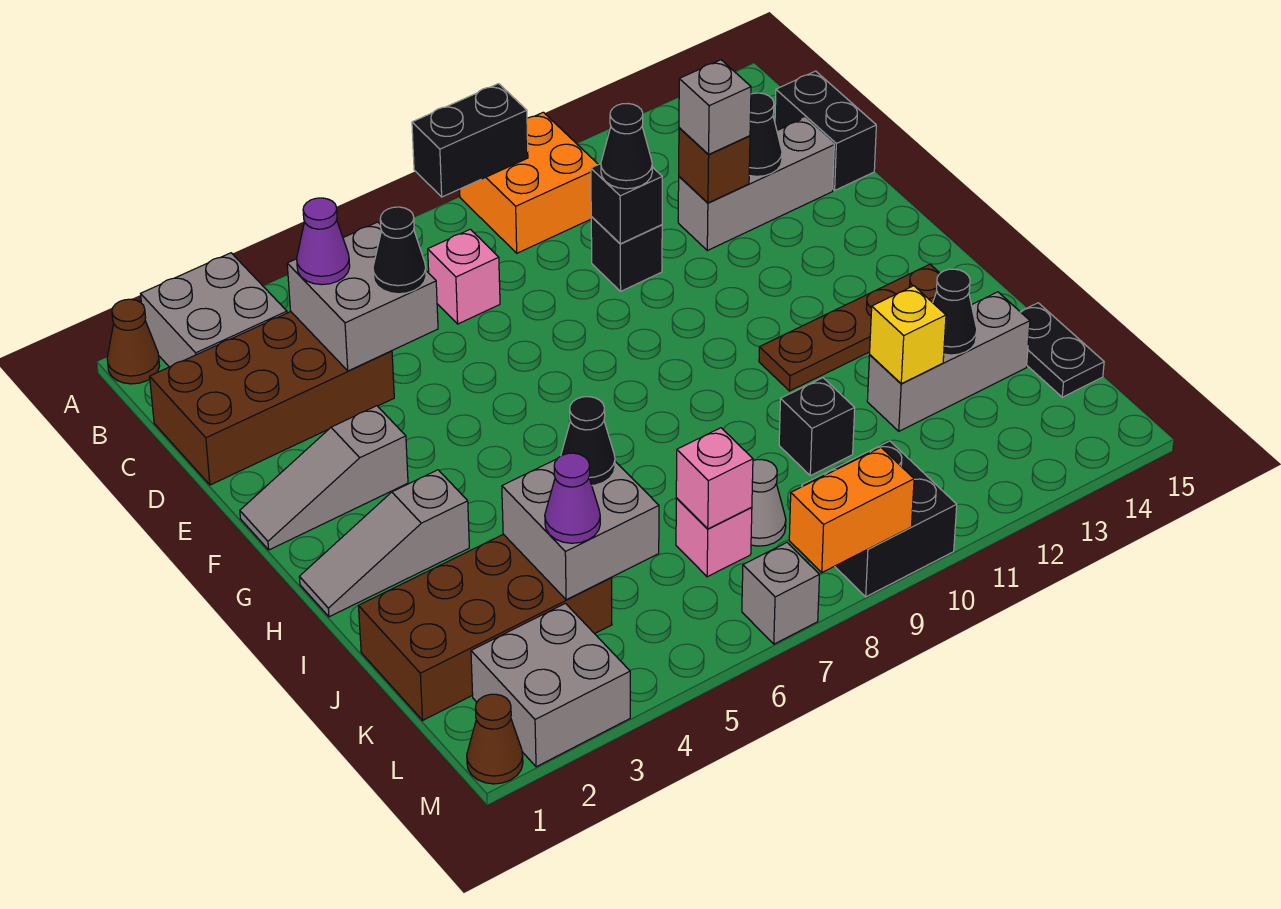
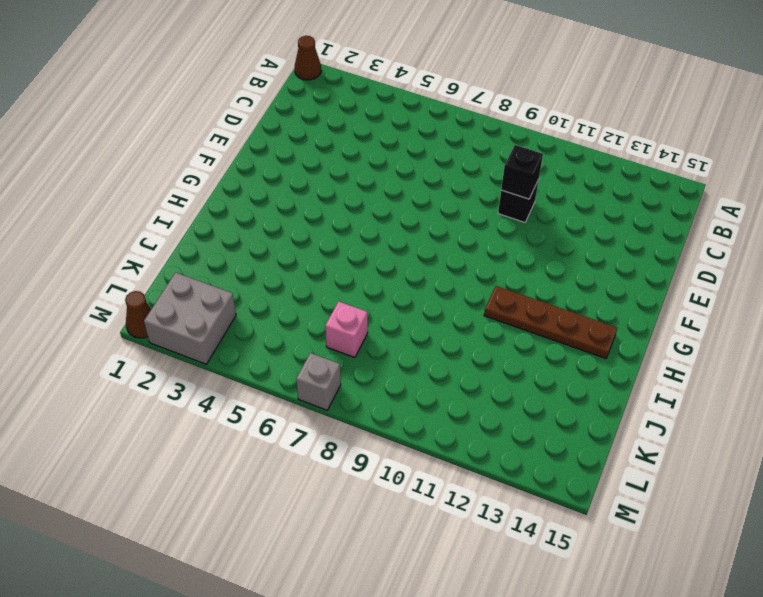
none -> grey 2x2 brick [141,253,287,367]
none -> orange 2x2 brick [460,112,598,253]
none -> brown 2x4 brick [150,312,394,485]
none -> pink 1x1 brick [428,229,500,324]

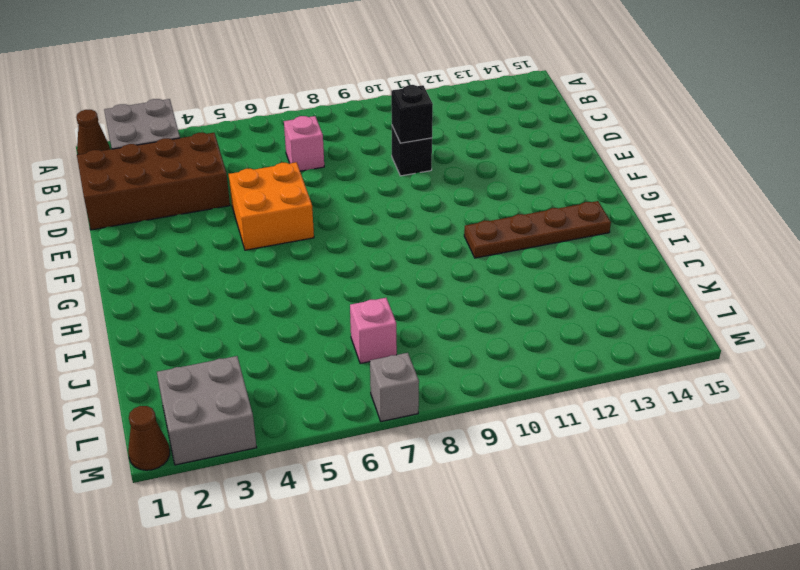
orange 2x2 brick [229,162,314,250] -> orange 2x2 brick moved to [460,112,598,253]
none -> black 1x2 brick [775,71,876,190]
none -> grey 1x3 brick [678,118,834,250]
none -> grey 1x3 slope [240,406,408,550]
none -> grey 1x3 slope [300,470,469,617]

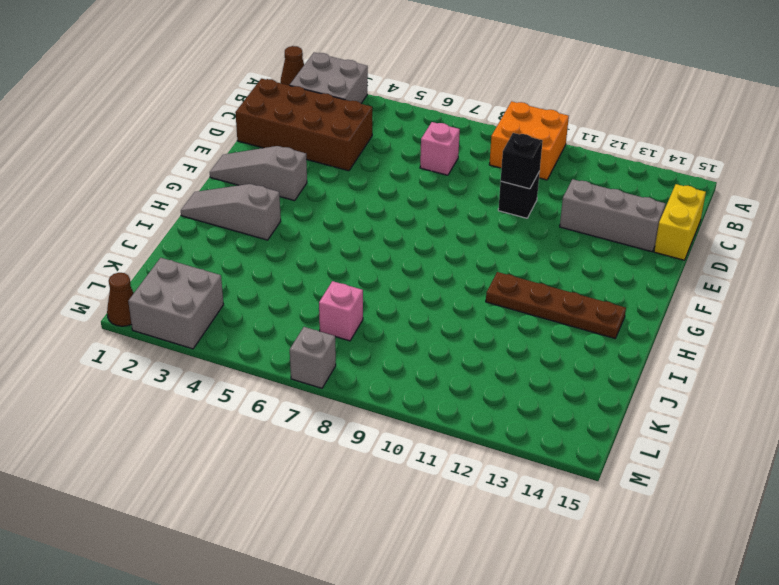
yellow 1x2 brick [654,184,706,260] -> black 1x2 brick [775,71,876,190]
none -> brown 2x4 brick [359,534,612,720]
none -> black 1x1 brick [779,378,855,476]
none -> grey 1x3 brick [867,292,1030,431]
none -> black 1x2 plate [1020,303,1104,397]

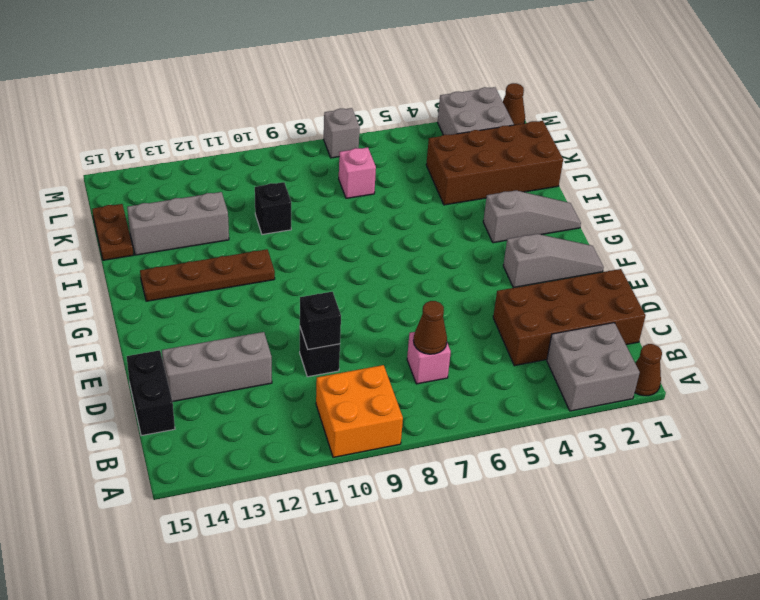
brown 1x1 cone [413,301,447,354] -> none
brown 1x2 plate [92,204,133,260] -> black 1x2 plate [1020,303,1104,397]
none -> grey 1x1 cone [751,460,786,546]
none -> black 2x2 brick [802,441,957,597]
none -> black 1x2 brick [412,84,528,197]
none -> grey 2x2 brick [287,222,438,371]

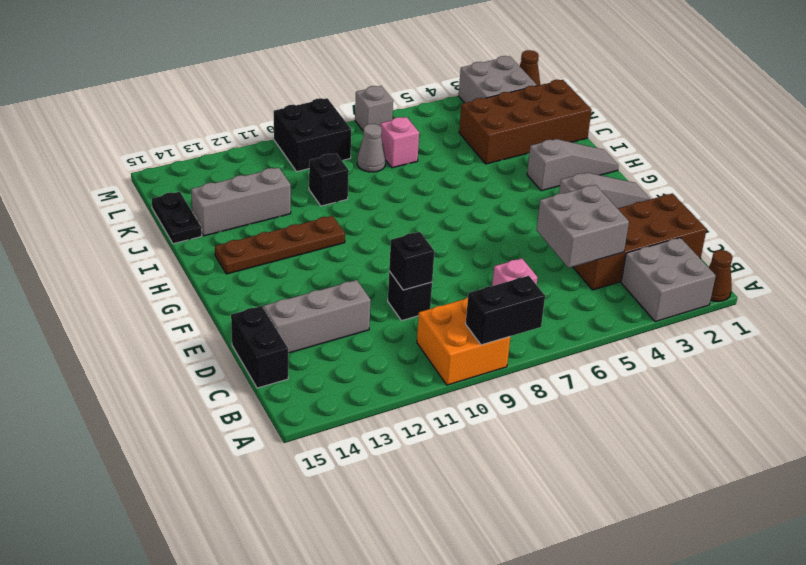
none -> brown 1x1 brick [679,128,750,203]
none -> black 1x1 cone [749,93,782,176]
none -> grey 2x2 brick [502,459,659,600]
none -> yellow 1x1 brick [870,286,946,384]

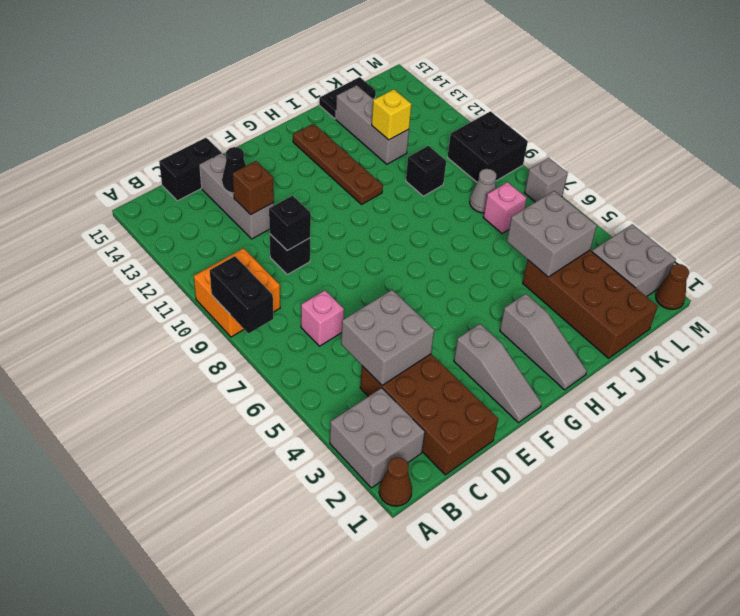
none -> black 1x1 cone [933,269,977,355]
none -> pink 1x1 brick [676,428,753,529]
none -> orange 1x2 brick [789,448,914,572]
none -> purple 1x1 cone [297,198,350,285]

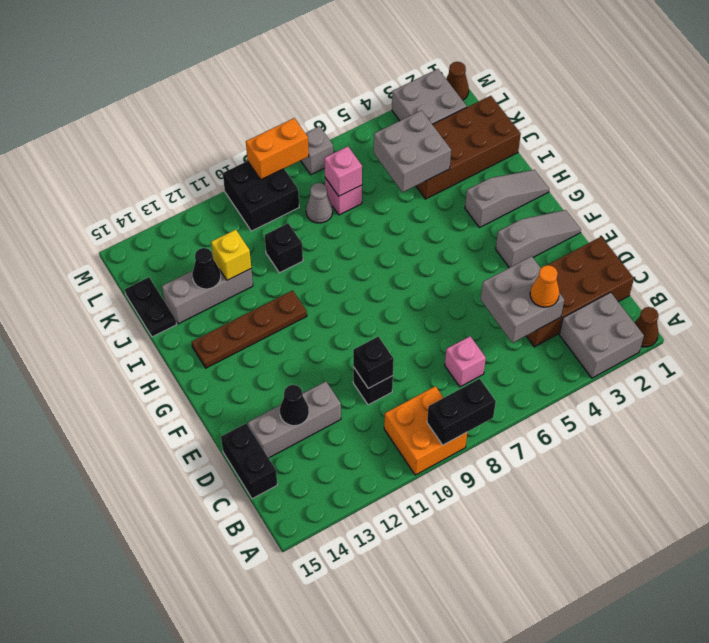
orange 1x1 cone [530,265,559,307] -> purple 1x1 cone [297,198,350,285]
none -> brown 1x1 brick [679,128,750,203]
none -> black 1x1 cone [373,207,426,294]
none -> black 1x1 cone [601,104,652,189]
none -> grey 1x1 brick [679,60,751,155]

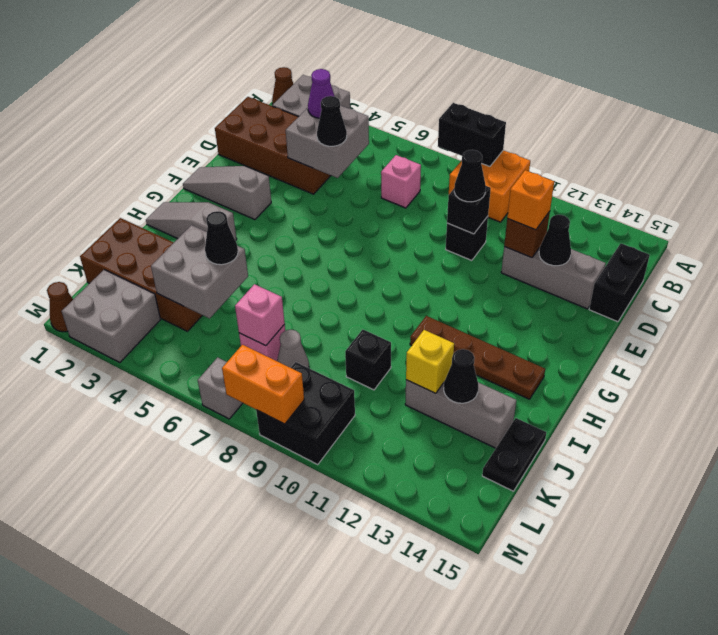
orange 1x1 brick [507,170,554,230] -> grey 1x1 brick [679,60,751,155]
none -> purple 1x1 cone [545,453,600,543]

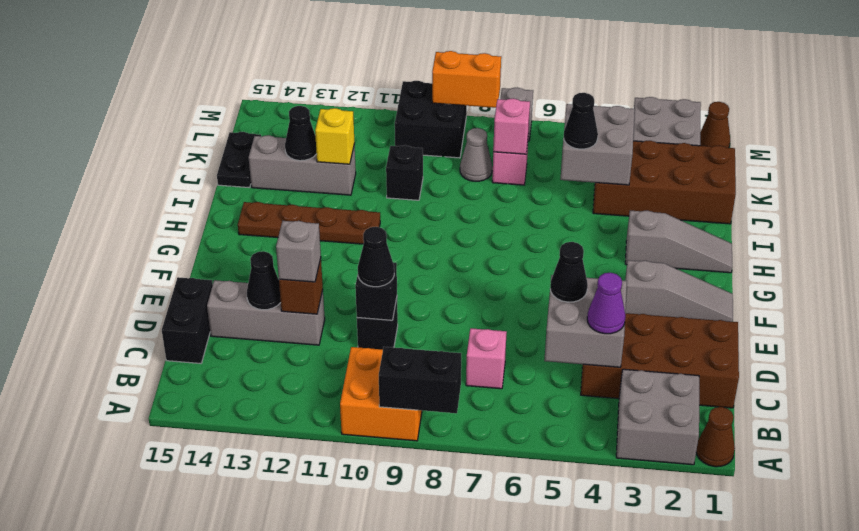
none -> purple 1x1 cone [545,453,600,543]

